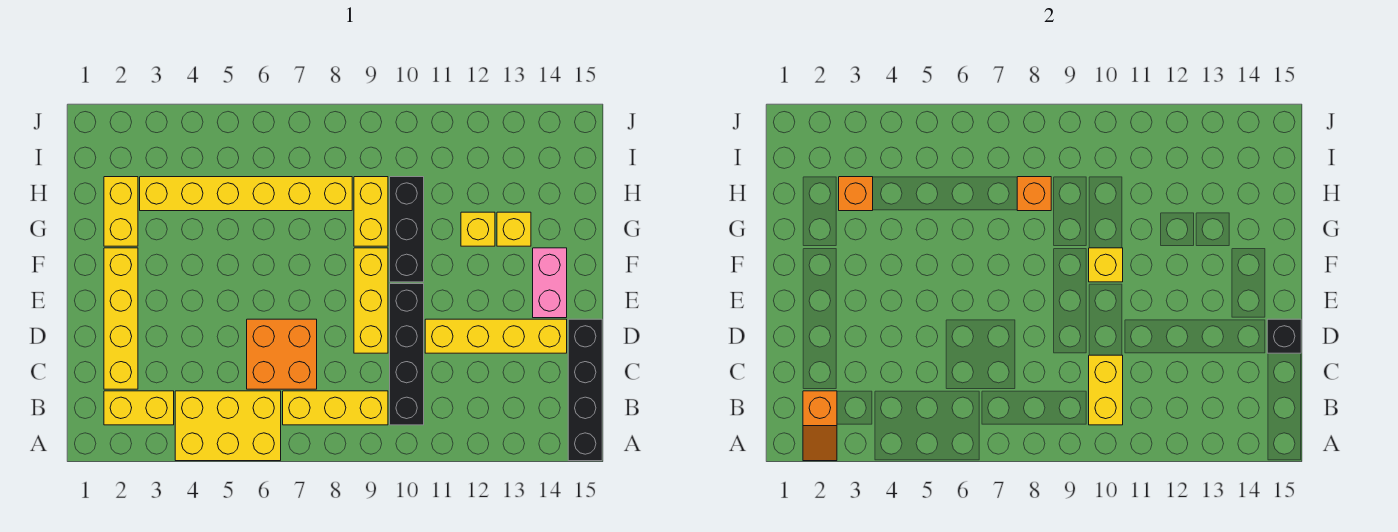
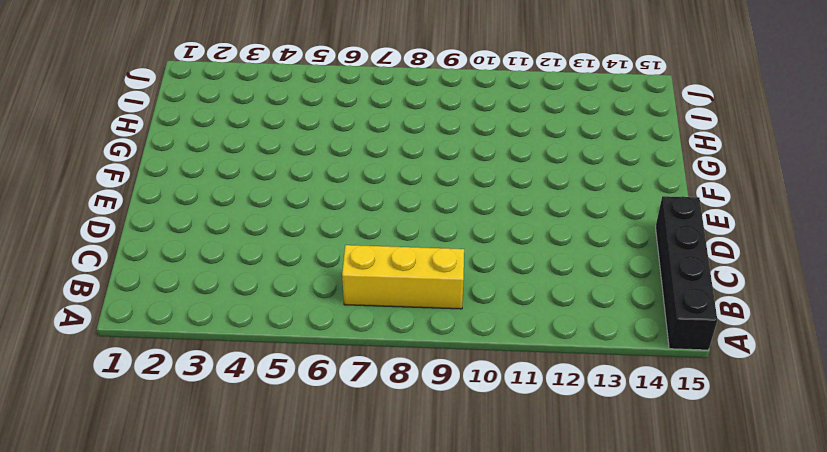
none -> yellow 2x3 brick [175,391,281,461]
none -> yellow 1x2 brick [104,391,174,425]
none -> black 1x4 brick [390,284,424,425]

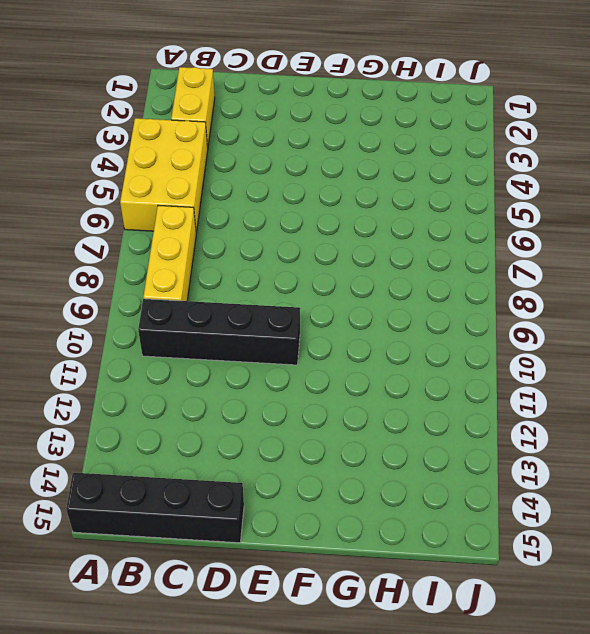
none -> yellow 1x4 brick [104,248,138,389]
none -> orange 2x2 brick [247,319,317,389]
none -> yellow 1x3 brick [354,248,388,353]

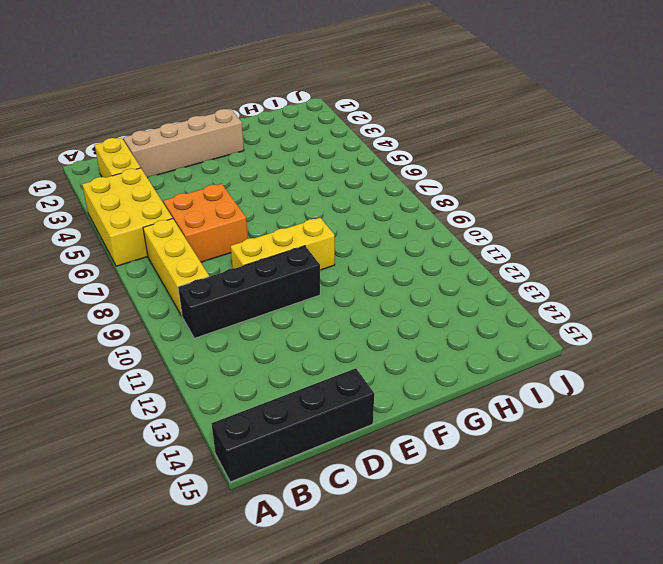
tan 1x4 brick [123,109,244,178] -> yellow 1x4 brick [104,248,138,389]
none -> yellow 1x4 brick [425,319,567,353]
none -> pink 1x2 brick [533,248,567,318]
none -> black 1x3 brick [390,177,424,282]

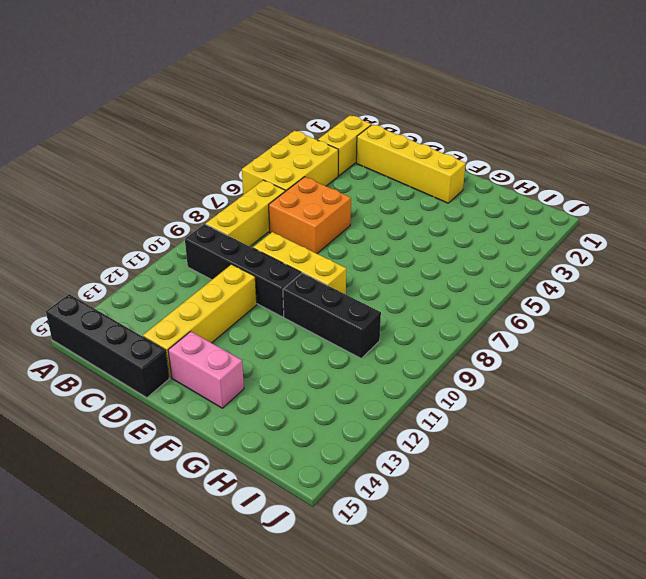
none -> yellow 1x2 brick [104,177,138,246]
none -> yellow 1x2 brick [354,177,388,246]
none -> yellow 1x1 brick [461,212,495,246]

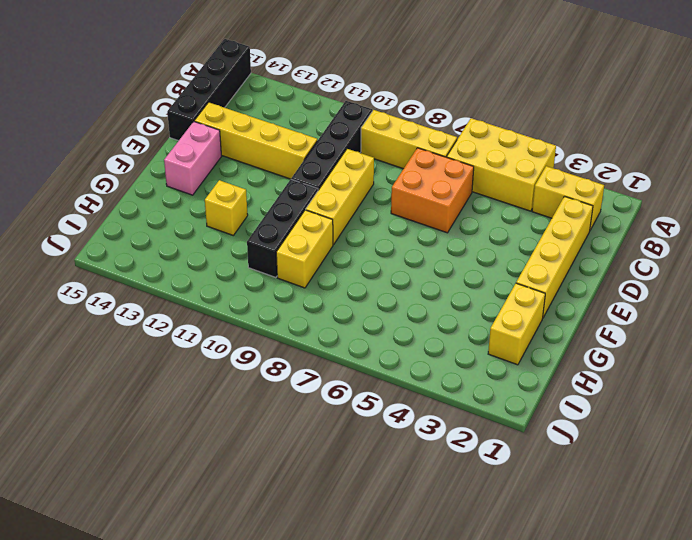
none -> yellow 1x1 brick [497,212,531,246]
none -> yellow 1x6 brick [140,177,352,211]
none -> orange 1x2 slope [803,391,837,461]

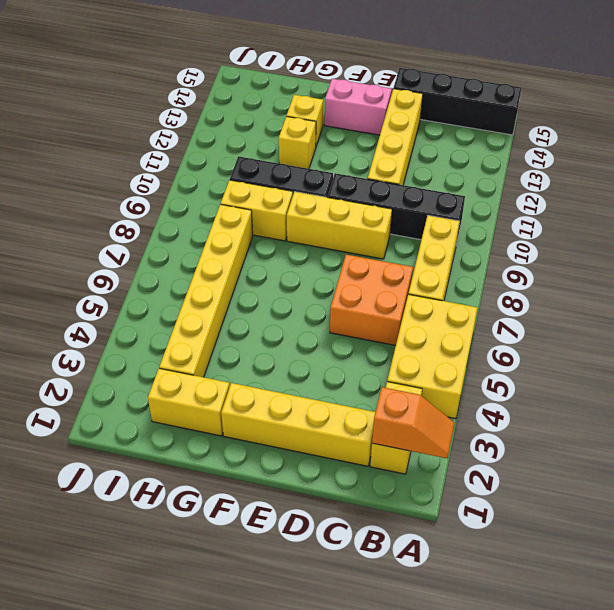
none -> yellow 1x2 brick [1089,355,1123,425]
none -> black 1x1 brick [1267,319,1301,353]
none -> yellow 1x1 brick [1089,248,1123,282]

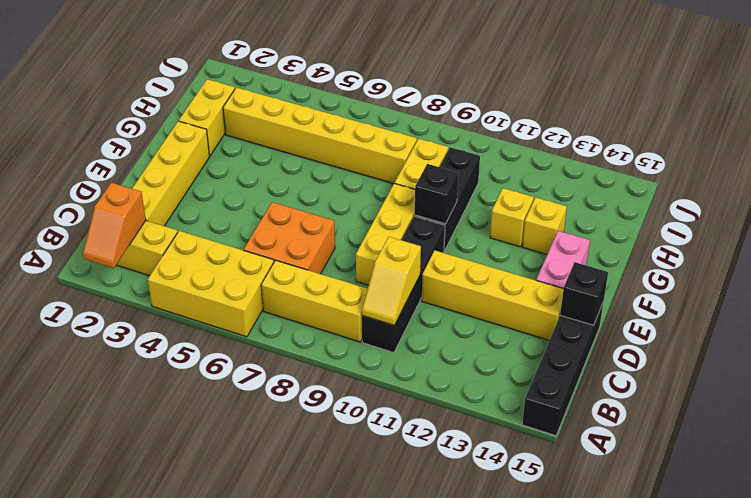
yellow 1x2 slope [362,237,421,325] -> yellow 1x2 brick [1089,355,1123,425]
black 1x1 brick [415,164,459,224] -> yellow 1x1 brick [1089,248,1123,282]
none -> orange 1x1 brick [839,177,873,211]
none -> orange 1x1 brick [1017,177,1051,211]

